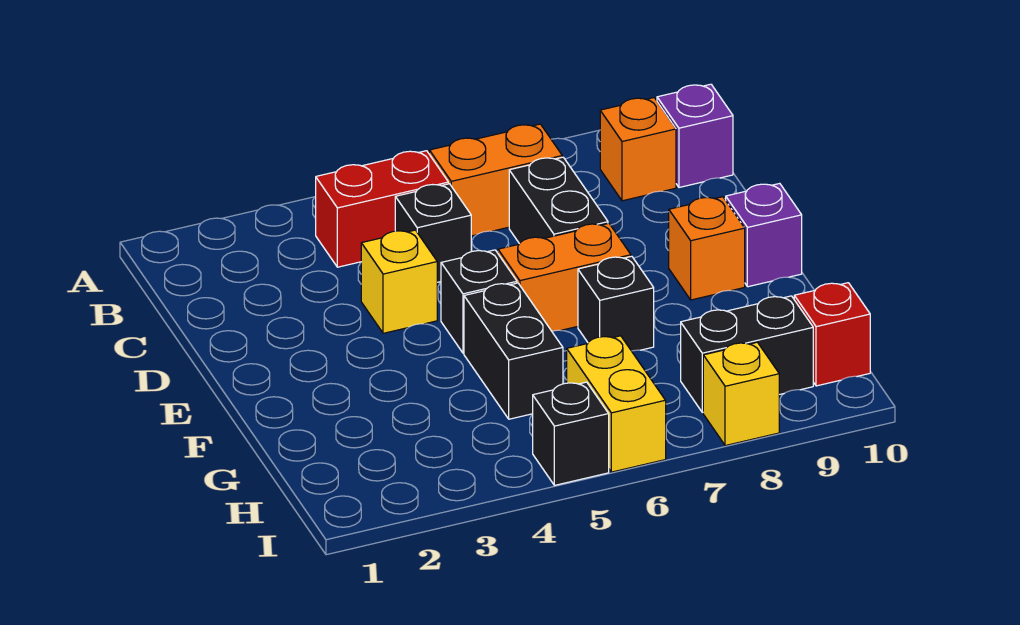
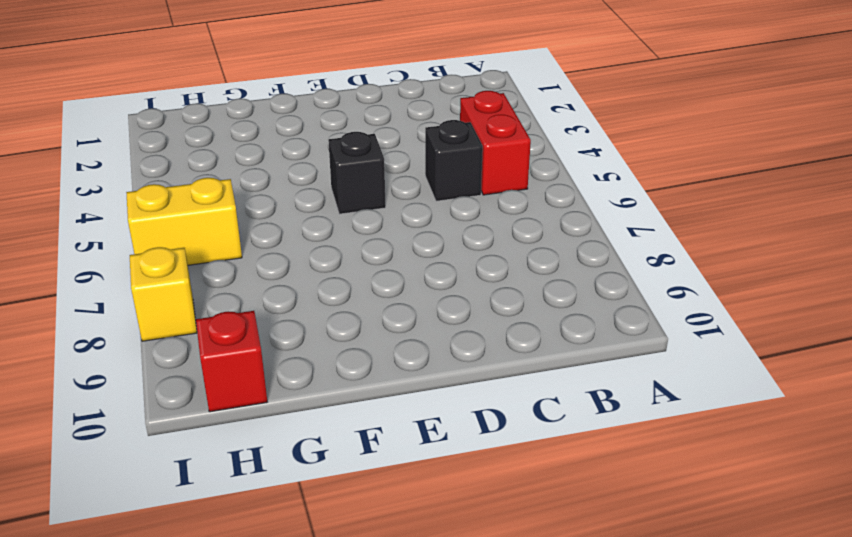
none -> orange 1x2 brick [429,124,562,236]
none -> orange 1x1 brick [600,98,676,201]
none -> purple 1x1 brick [657,84,733,187]

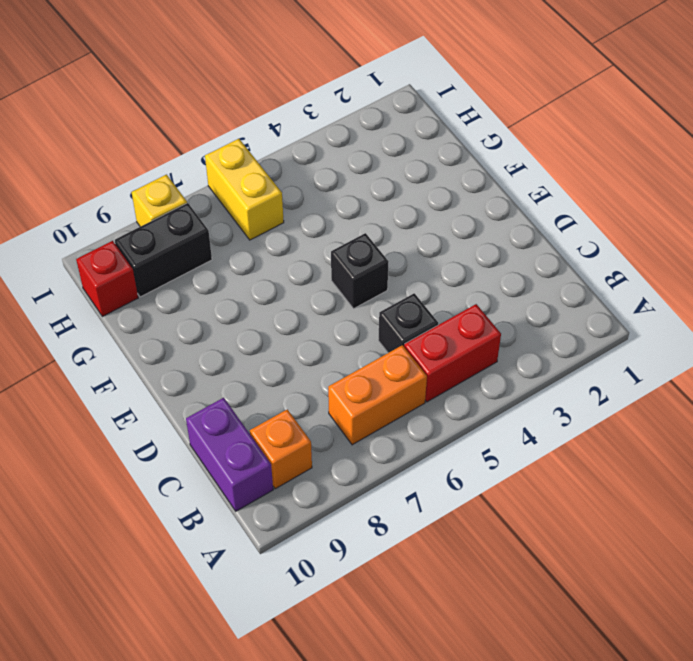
purple 1x2 brick [186,398,273,511] -> purple 1x1 brick [657,84,733,187]
none -> black 1x2 brick [509,157,608,243]
none -> yellow 1x1 brick [361,230,437,333]
none -> orange 1x2 brick [498,223,631,331]

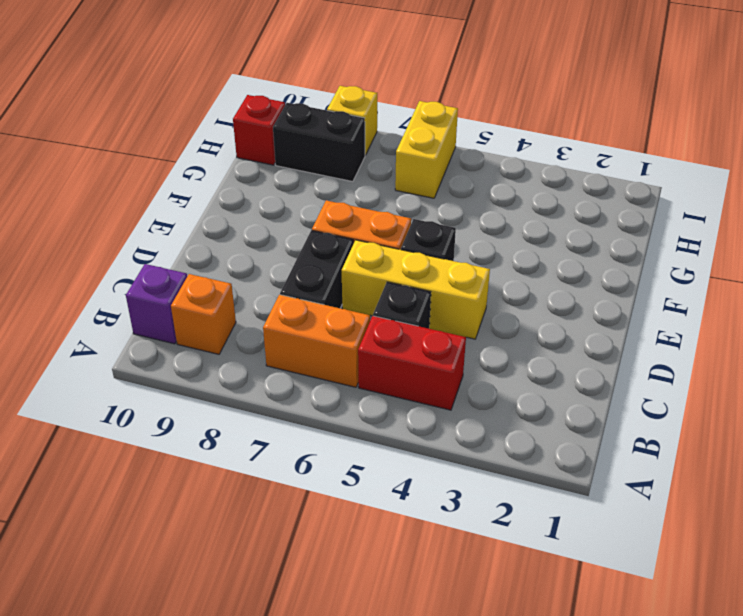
yellow 1x3 brick [342,240,490,339] -> yellow 1x1 brick [361,230,437,333]
none -> orange 1x1 brick [669,197,745,300]
none -> purple 1x1 brick [726,183,802,287]
none -> black 1x2 brick [464,283,563,419]

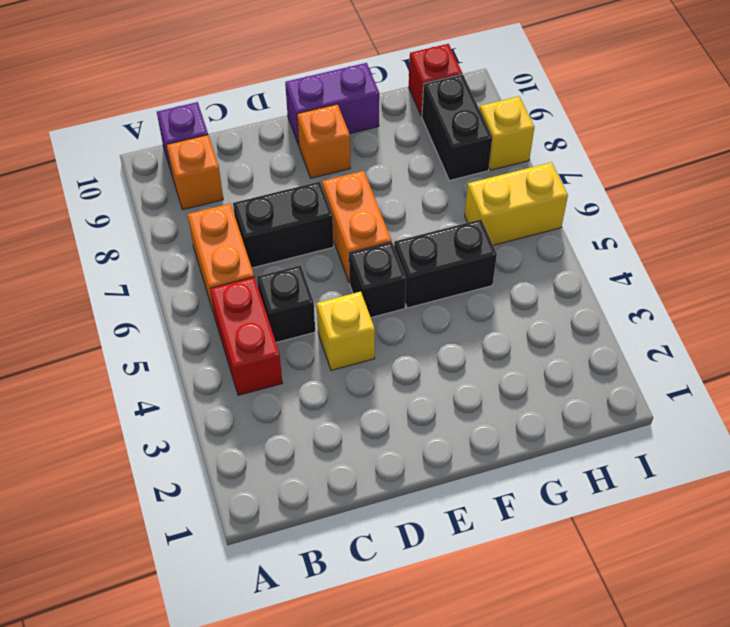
purple 1x2 brick [285,63,379,145] -> purple 1x1 brick [726,183,802,287]
none -> black 1x1 brick [578,256,654,351]
none -> black 1x1 brick [533,382,609,485]

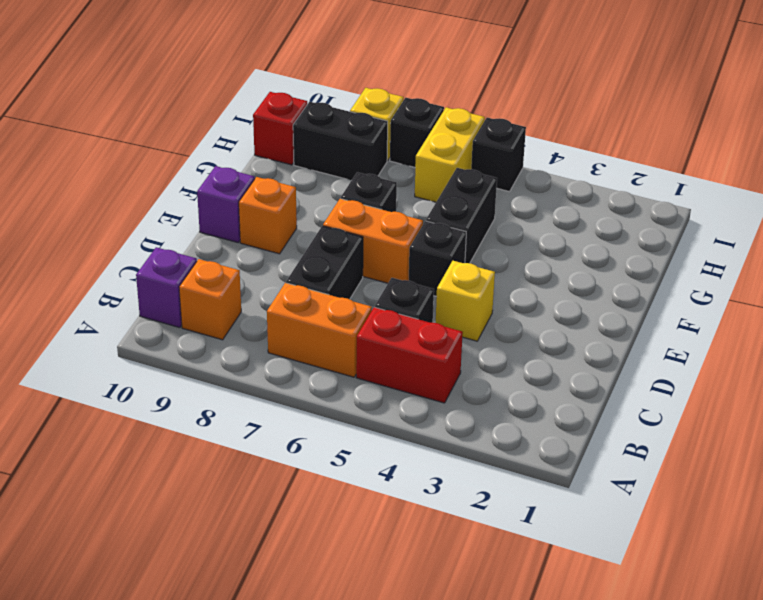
black 1x1 brick [390,98,444,167] -> none

